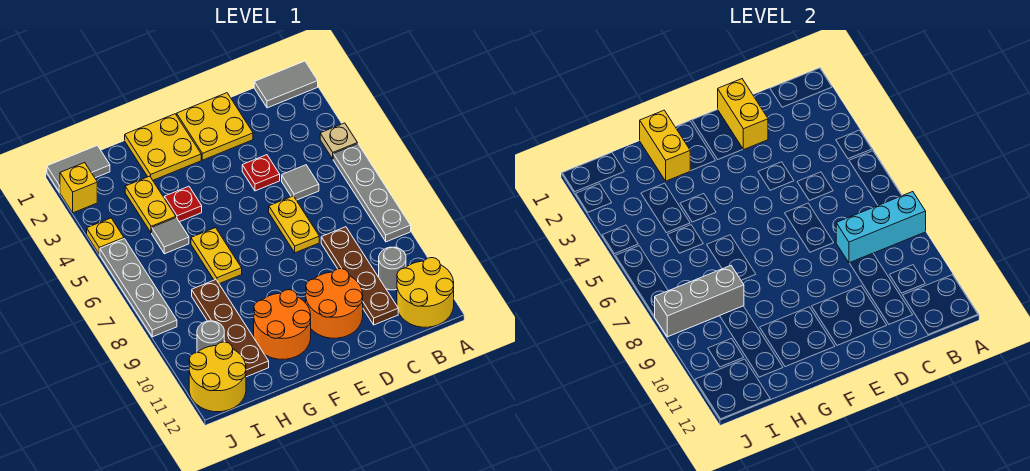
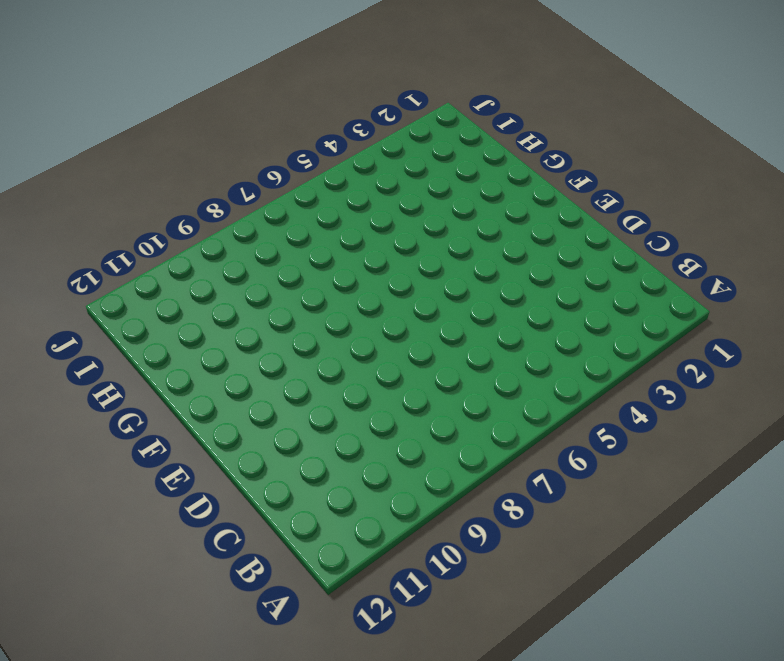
none -> grey 1x2 tile [254,61,318,108]
none -> tan 1x1 plate [320,123,358,159]
none -> grey 1x4 plate [333,144,411,242]

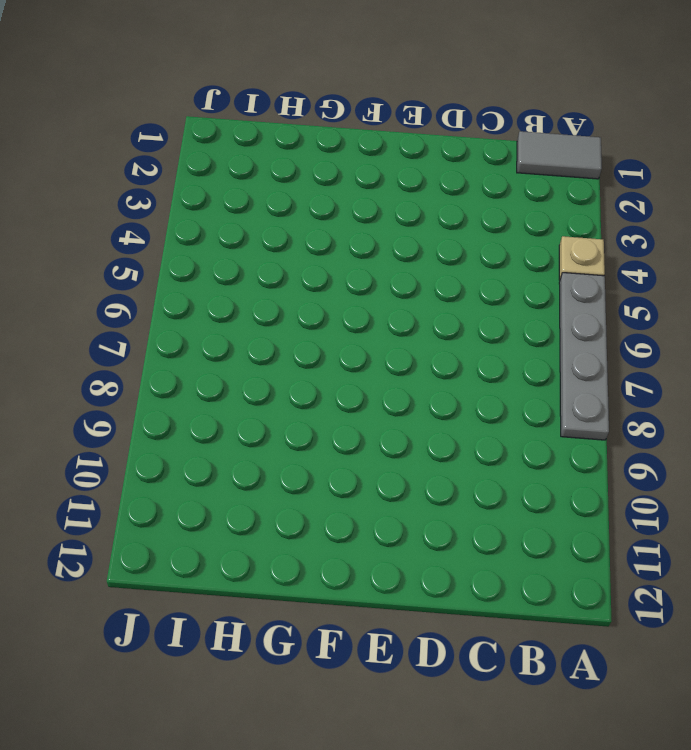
none -> yellow 2x2 round brick [397,258,454,327]
none -> grey 1x1 round brick [379,247,406,290]
none -> grey 1x1 tile [282,165,319,200]

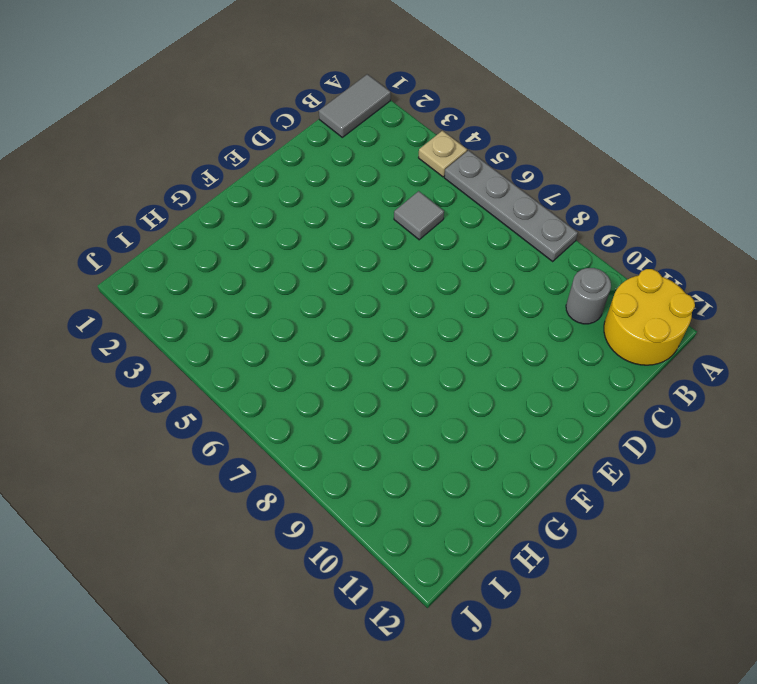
none -> brown 1x4 plate [321,227,398,325]
none -> yellow 2x2 plate [177,93,253,160]
none -> red 1x1 plate [242,155,280,191]

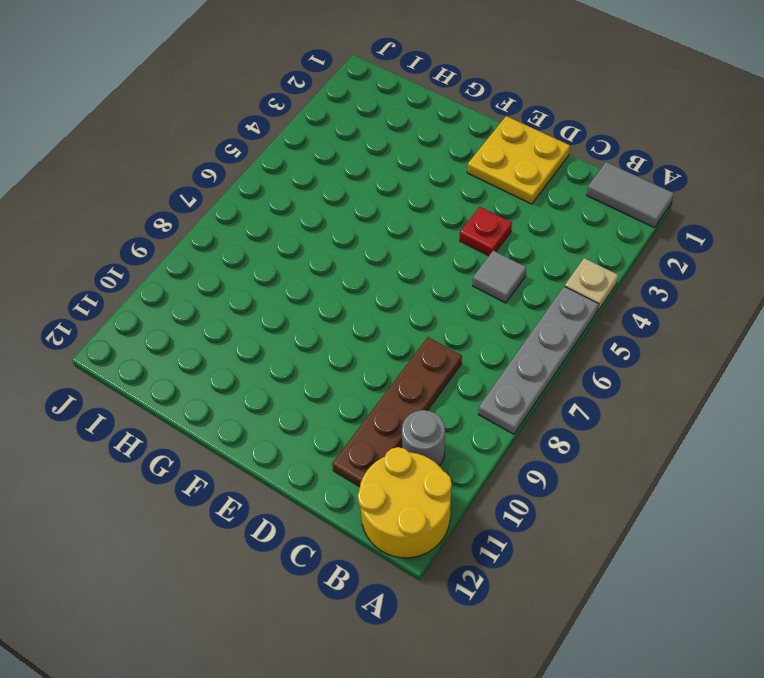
none -> yellow 1x2 plate [269,196,319,253]
none -> orange 2x2 round brick [306,269,363,338]
none -> yellow 2x2 plate [125,114,201,180]

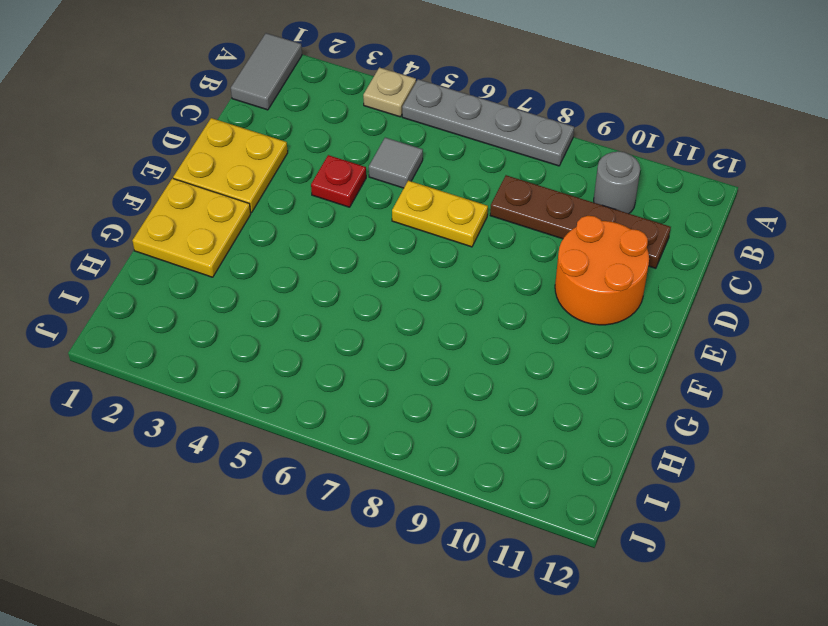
none -> yellow 2x2 round brick [397,258,454,327]
none -> orange 2x2 round brick [254,290,311,359]
none -> red 1x1 plate [164,186,202,222]

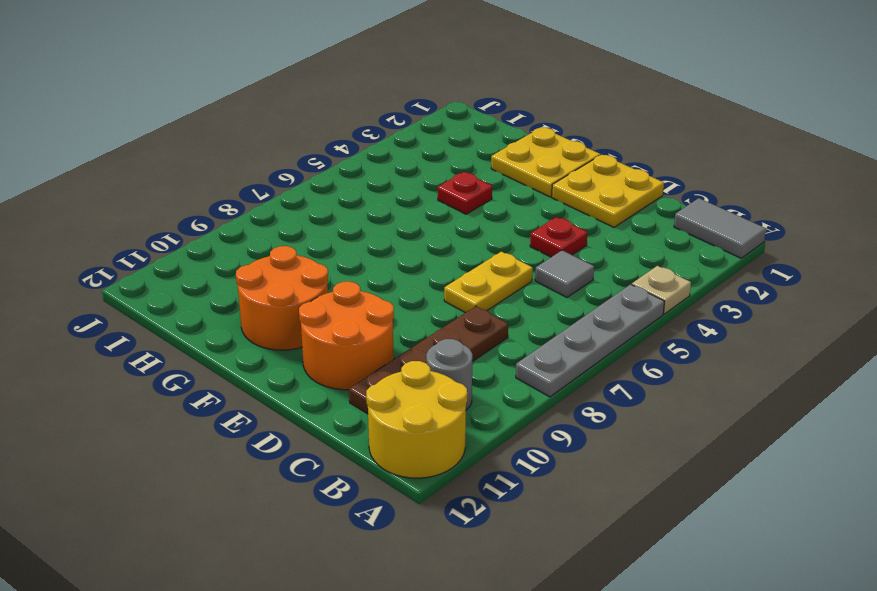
none -> yellow 1x2 plate [191,228,242,284]
none -> yellow 1x2 plate [125,176,176,233]
none -> grey 1x1 tile [152,218,189,254]

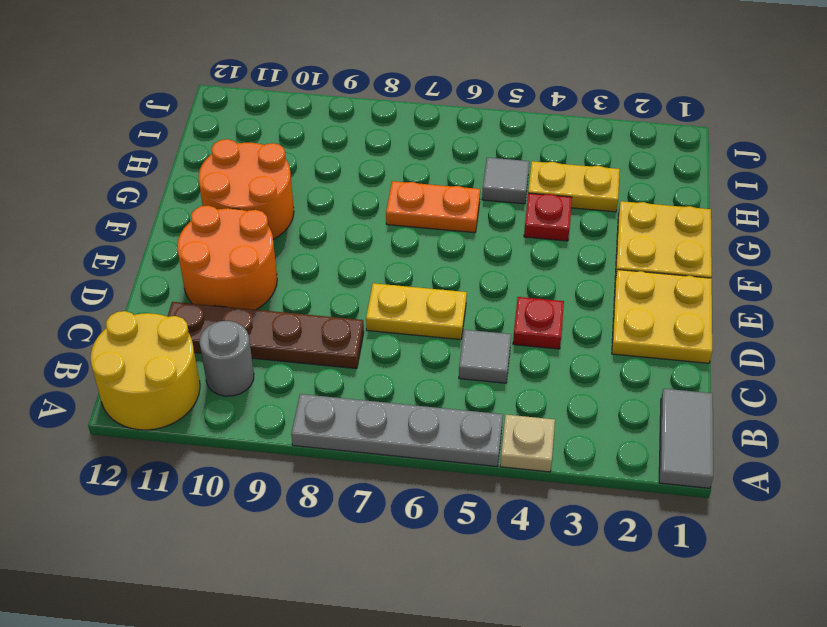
orange 1x2 plate [386,181,480,233] -> yellow 1x2 plate [191,228,242,284]
none -> brown 1x4 plate [192,280,269,377]
none -> grey 1x2 tile [47,146,110,192]
none -> grey 1x1 round brick [197,321,224,352]

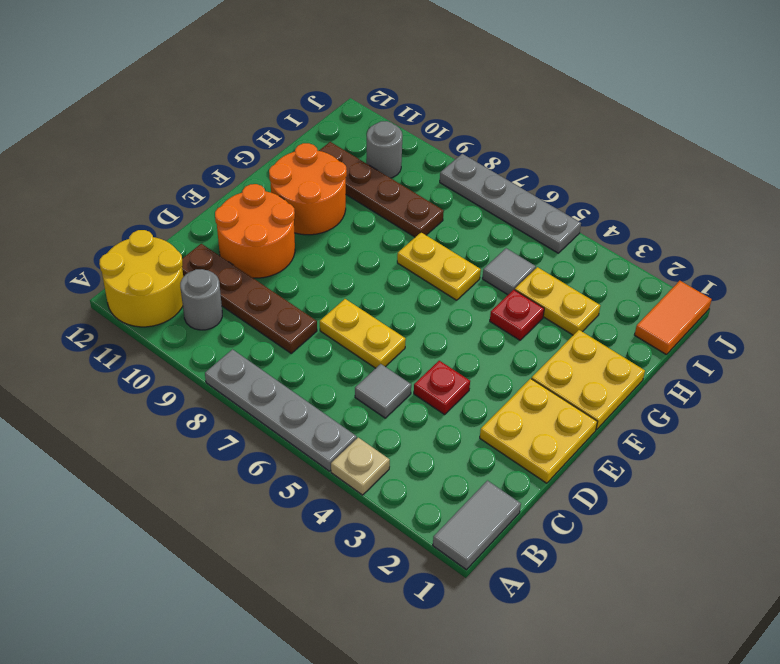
orange 1x2 tile [635,281,712,355] -> grey 1x2 tile [47,146,110,192]
none -> yellow 2x2 round brick [189,342,246,412]
none -> yellow 1x1 brick [60,163,97,213]
none -> yellow 1x1 plate [87,218,124,254]

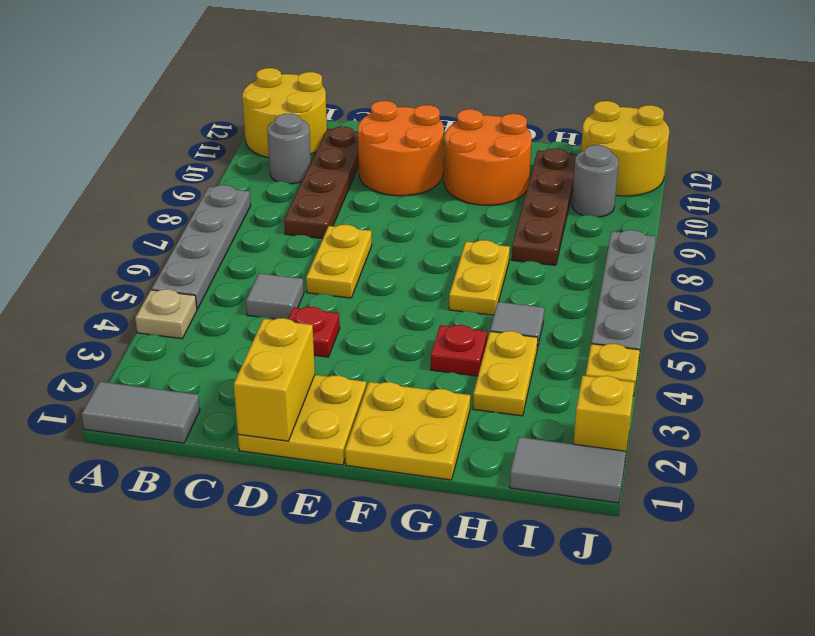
none -> cyan 1x3 brick [836,192,926,263]
none -> yellow 1x2 brick [640,110,690,181]
none -> grey 1x3 brick [655,266,744,337]

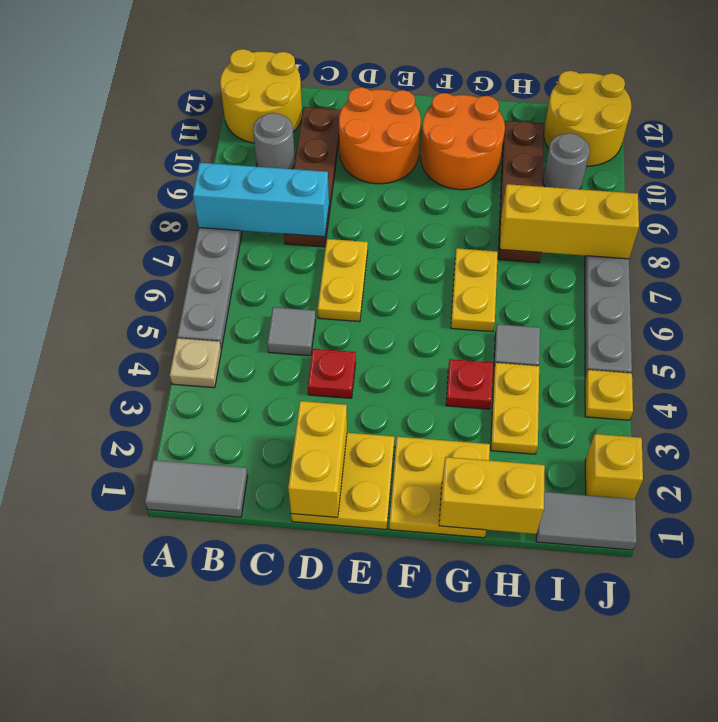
yellow 1x2 brick [439,457,545,534] -> yellow 1x2 brick turned to [640,110,690,181]
yellow 1x3 brick [500,184,639,259] -> grey 1x3 brick [655,266,744,337]

